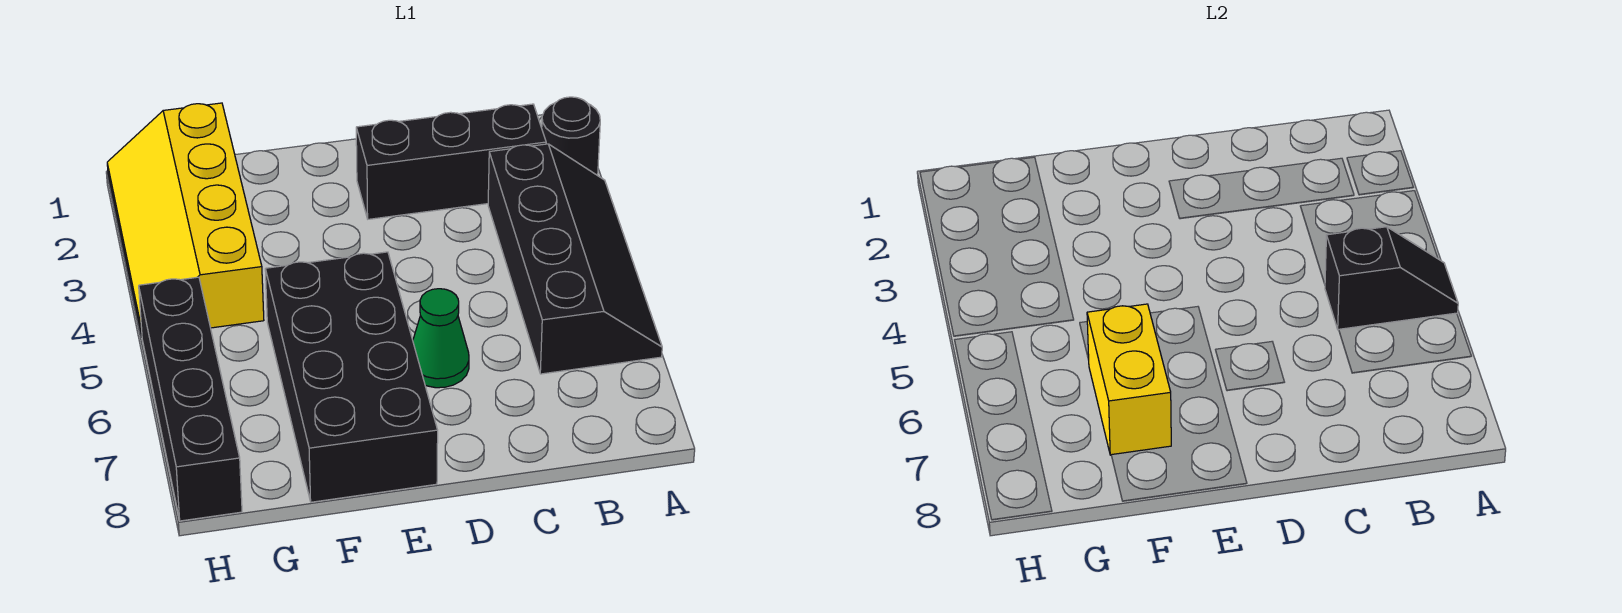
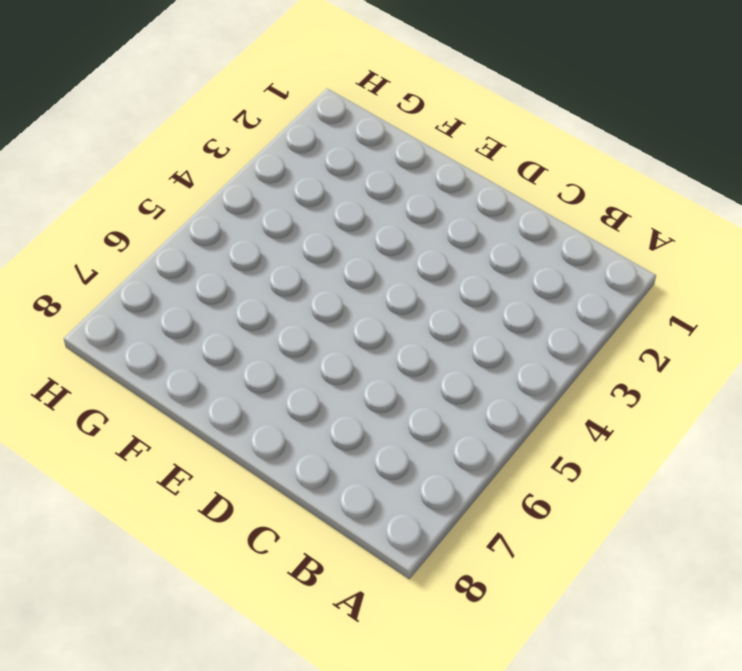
none -> black 1x1 round brick [542,97,600,175]
none -> black 2x4 slope [488,144,662,374]

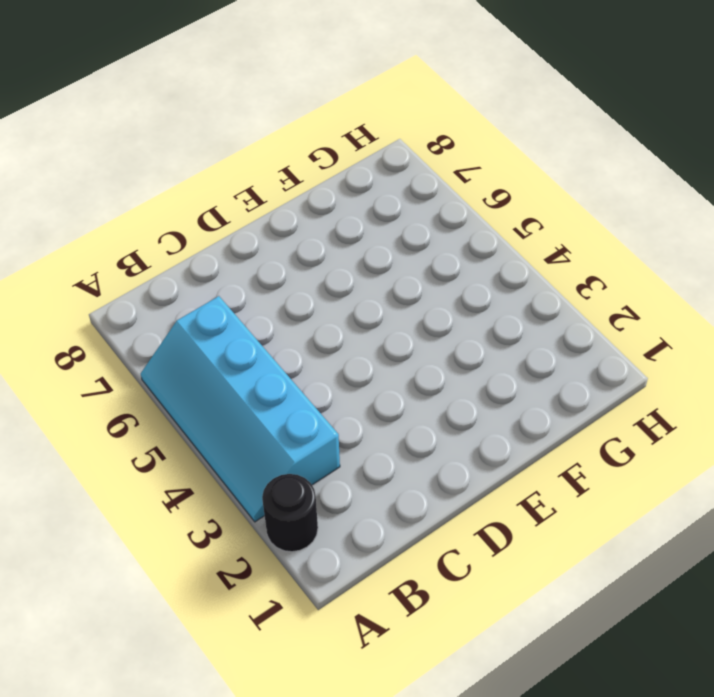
cyan 2x4 slope [141,296,340,522] -> black 2x4 slope [488,144,662,374]
none -> black 1x3 brick [356,104,546,219]
none -> green 1x1 cone [413,289,469,388]

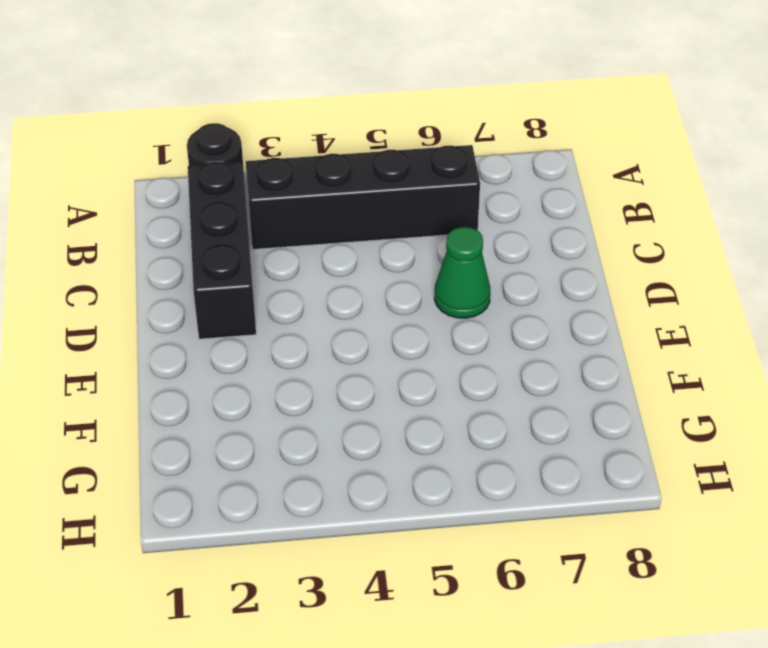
none -> black 2x4 brick [265,252,438,502]
none -> yellow 2x4 slope [107,103,264,335]

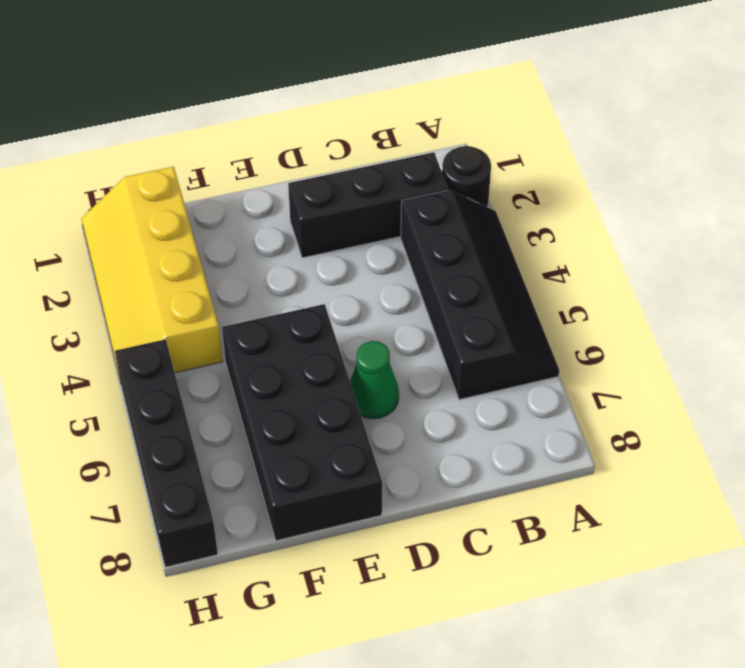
none -> black 1x2 slope [1325,227,1458,330]
none -> yellow 1x2 brick [1087,304,1171,455]

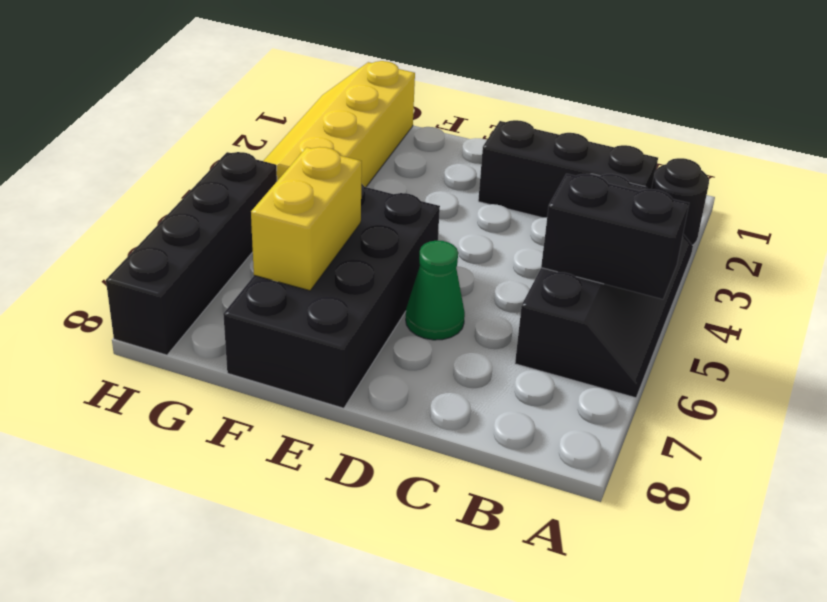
black 1x2 brick [541,174,689,299] -> black 1x2 slope [1325,227,1458,330]

